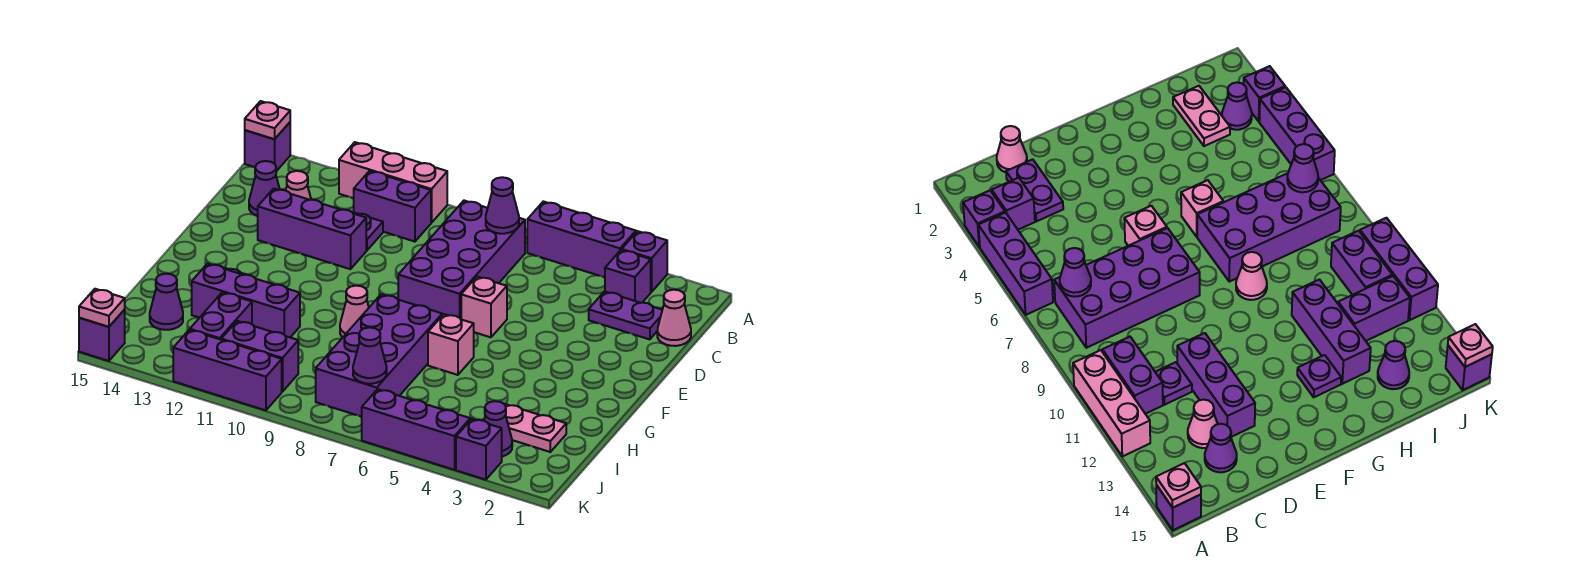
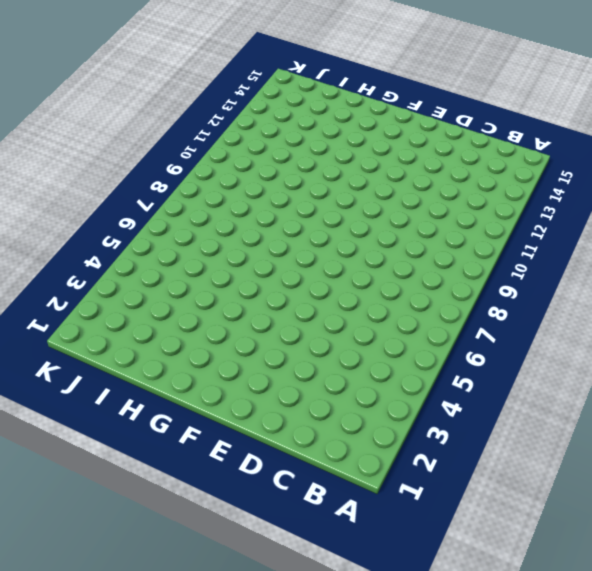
none -> purple 1x1 brick [622,231,667,292]
none -> purple 1x3 brick [527,201,636,277]
none -> pink 1x3 brick [339,142,447,223]
none -> purple 1x1 brick [245,122,290,171]

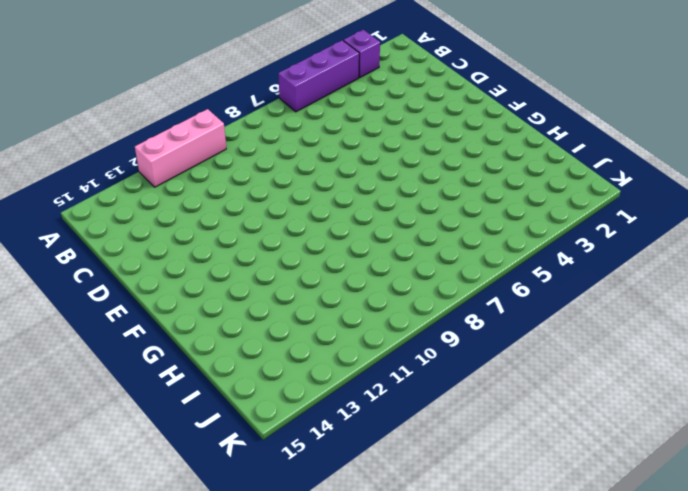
none -> purple 1x1 brick [245,122,290,171]
none -> purple 1x1 brick [605,250,651,303]
none -> purple 2x4 brick [398,201,525,319]
none -> purple 1x2 brick [353,171,431,242]

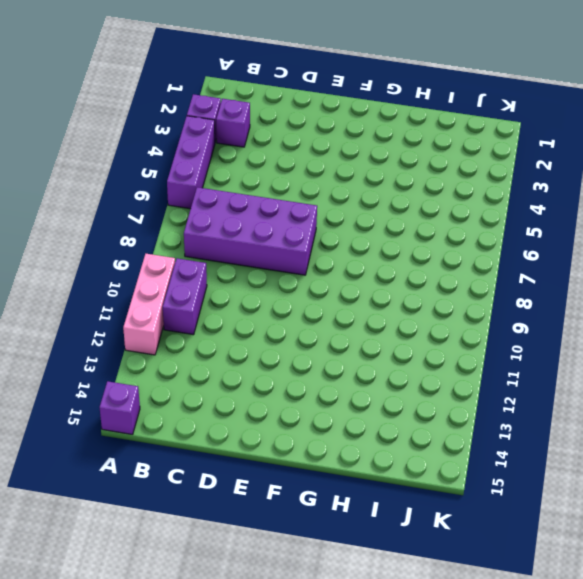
none -> pink 1x1 cone [657,290,691,346]
none -> purple 1x2 plate [589,291,662,339]
none -> purple 1x1 plate [353,212,383,250]
none -> pink 1x1 cone [286,171,311,200]

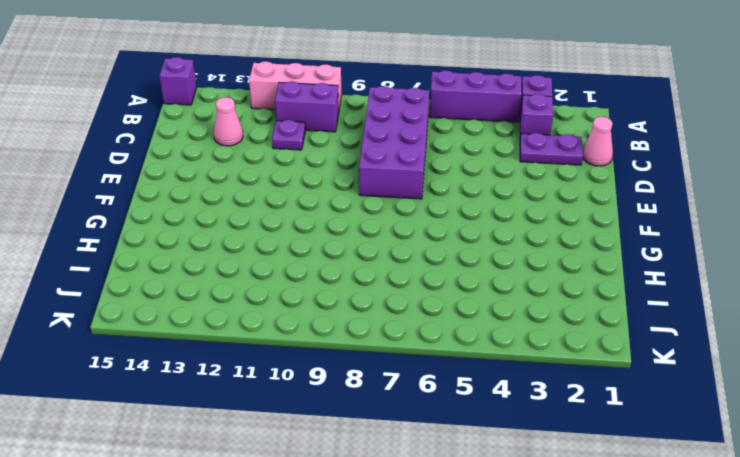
none -> purple 1x1 cone [249,161,280,216]
none -> purple 1x3 brick [258,189,366,269]
none -> pink 1x1 brick [461,277,507,337]
none -> pink 1x1 brick [428,314,474,375]

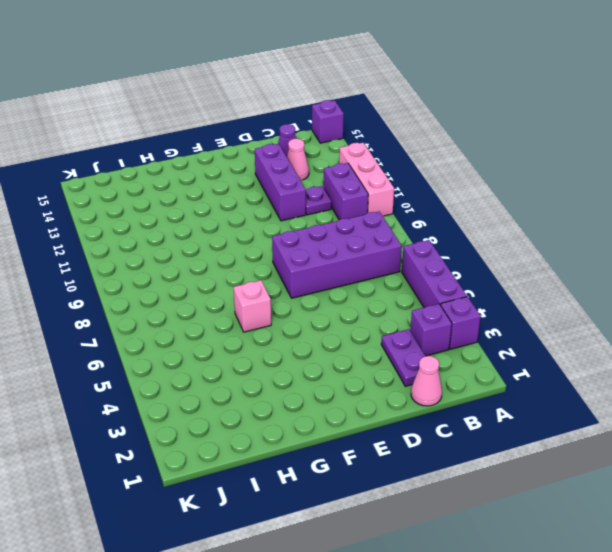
none -> pink 1x1 brick [461,277,507,337]
none -> purple 2x4 brick [316,294,442,417]
none -> pink 1x1 cone [340,286,369,337]
none -> purple 1x1 plate [1297,355,1341,397]

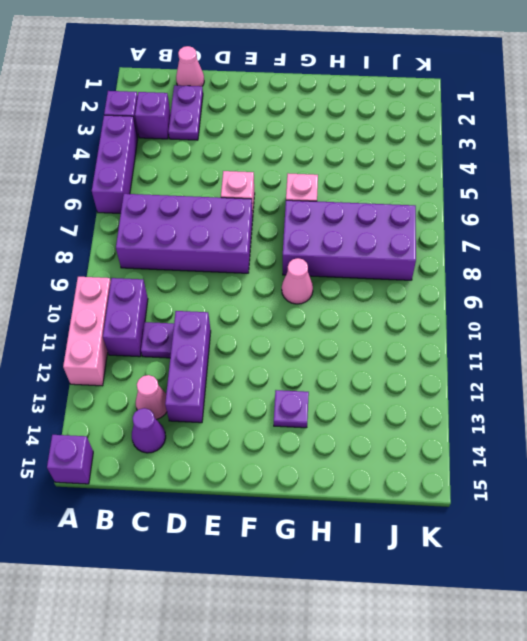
none -> purple 1x3 brick [192,264,300,337]
none -> pink 1x2 plate [505,404,566,452]
none -> purple 1x2 brick [190,292,252,340]
none -> purple 1x1 cone [150,274,183,330]

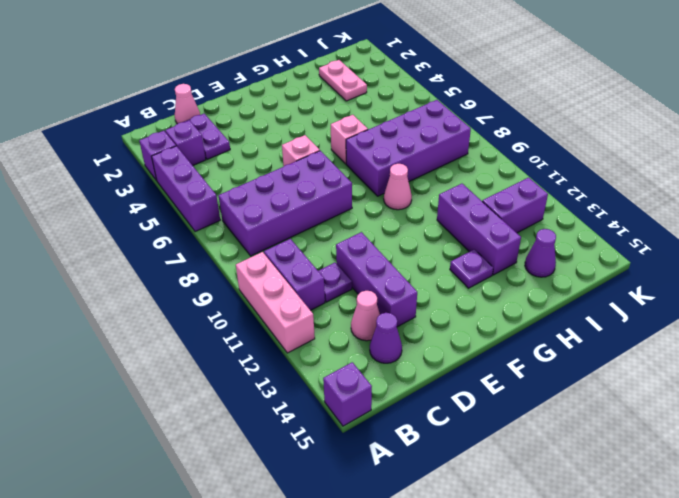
none -> purple 1x1 cone [484,401,512,457]
none -> purple 1x2 brick [221,321,298,392]
none -> purple 1x1 brick [456,419,502,480]
none -> purple 1x3 brick [362,389,470,470]

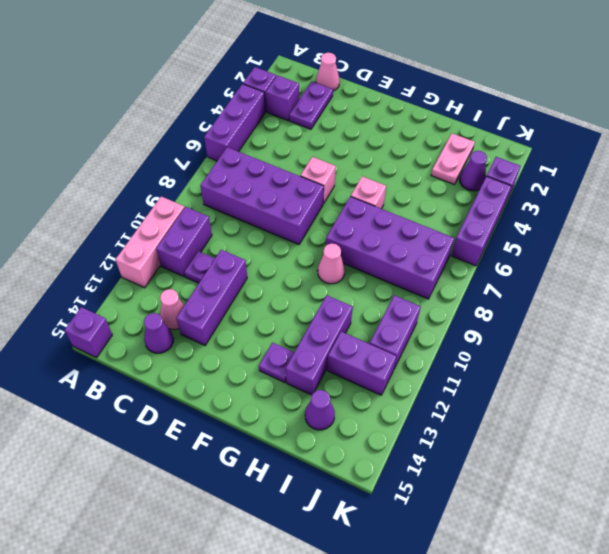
none -> purple 1x3 brick [173,330,282,410]
none -> purple 1x1 brick [79,310,125,361]
none -> pink 1x1 plate [245,101,290,139]
none -> purple 1x1 cone [486,177,519,234]

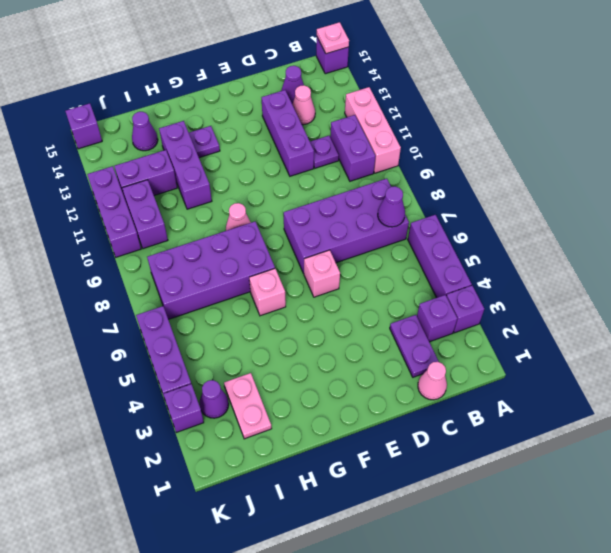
none -> purple 1x1 cone [353,327,387,384]
none -> pink 1x1 plate [79,289,125,327]

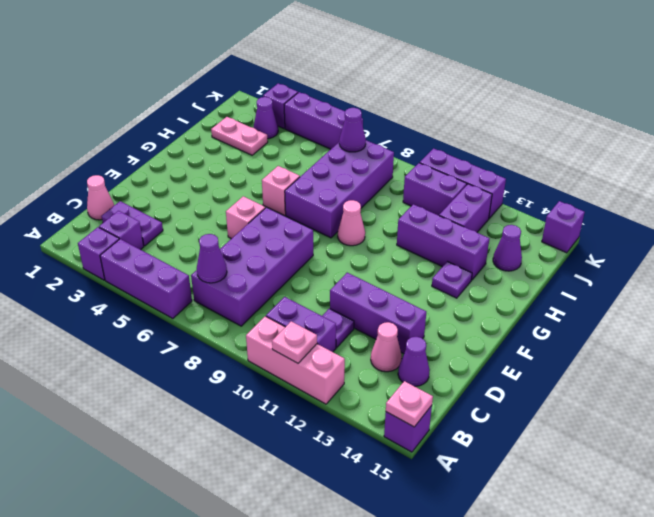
pink 1x1 plate [272,321,317,363] -> pink 1x1 plate moved to [79,289,125,327]

